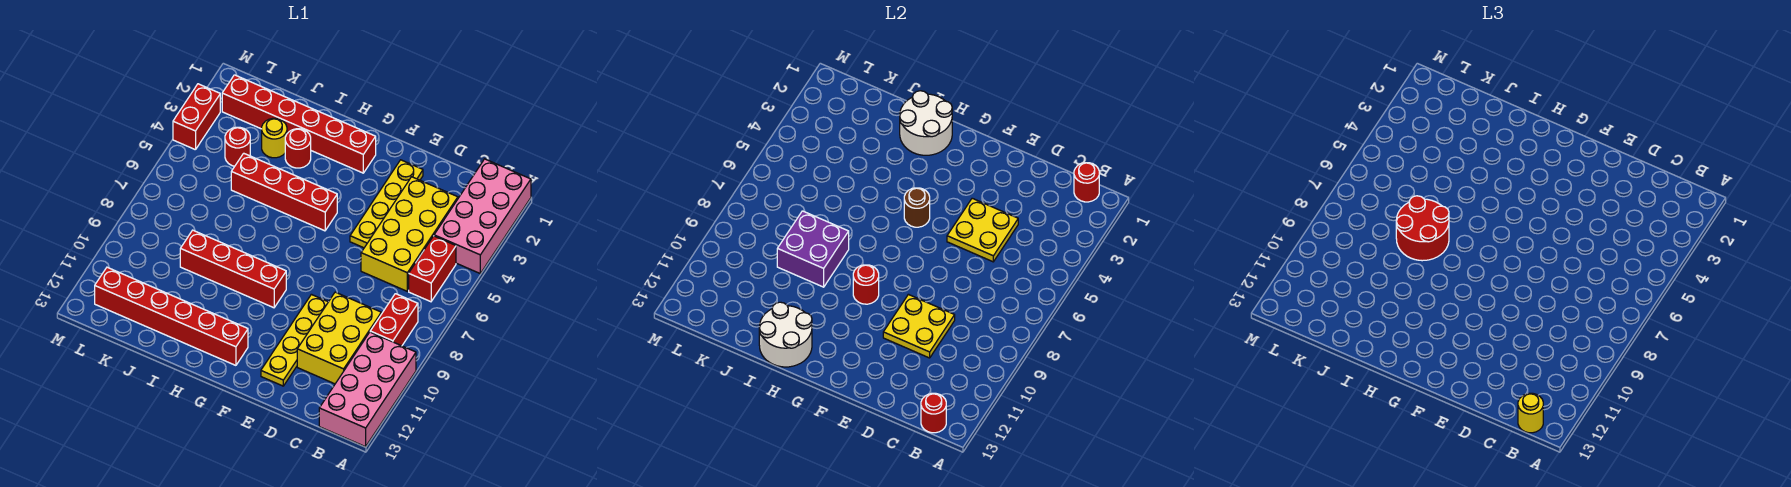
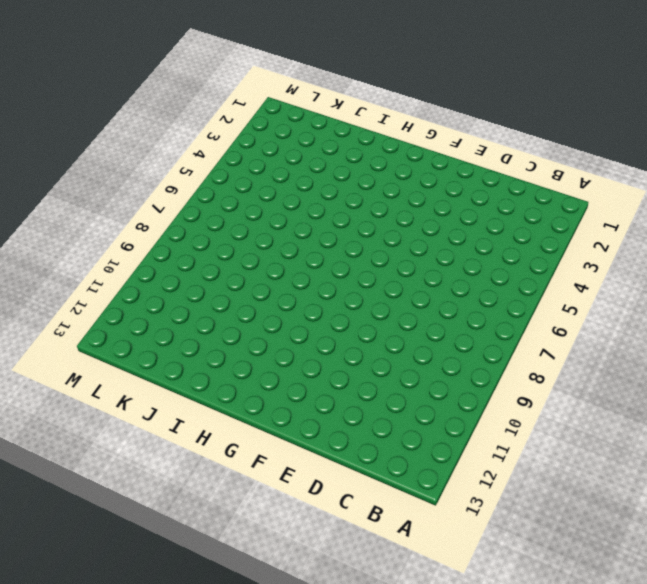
none -> pink 2x4 brick [434,159,531,273]
none -> pink 2x4 brick [319,332,416,447]
none -> red 1x2 brick [409,236,456,302]

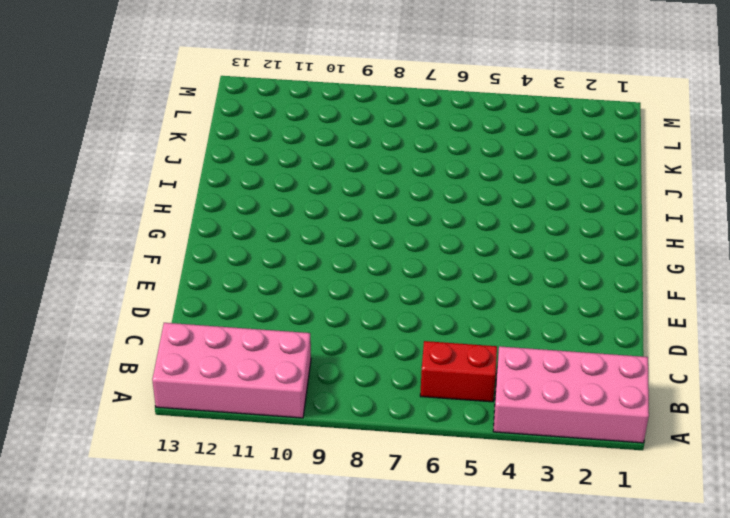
none -> red 1x2 brick [370,294,418,346]
none -> yellow 2x4 brick [361,177,458,291]
none -> yellow 2x3 brick [297,292,381,384]

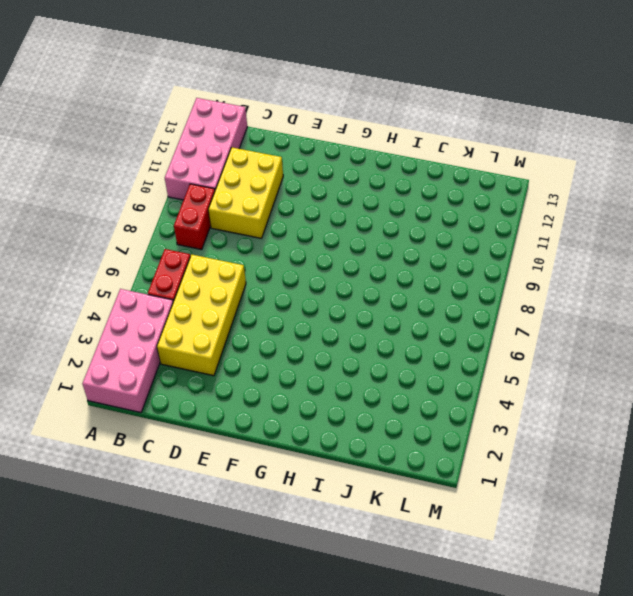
none -> yellow 1x4 plate [350,160,423,248]
none -> yellow 1x4 plate [261,294,328,386]
none -> red 1x6 brick [222,75,376,173]

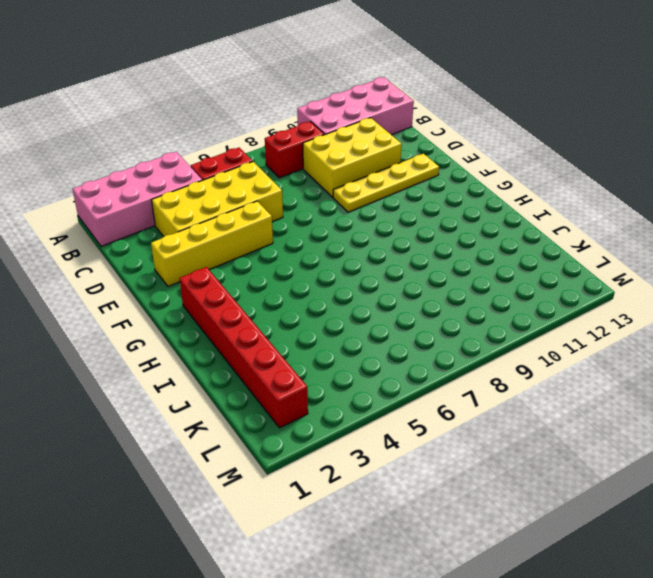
yellow 1x4 brick [151,201,273,286] -> yellow 1x4 plate [350,160,423,248]
none -> red 1x4 brick [231,153,337,231]
none -> red 1x4 brick [180,230,286,308]
none -> red 1x6 brick [95,267,248,365]

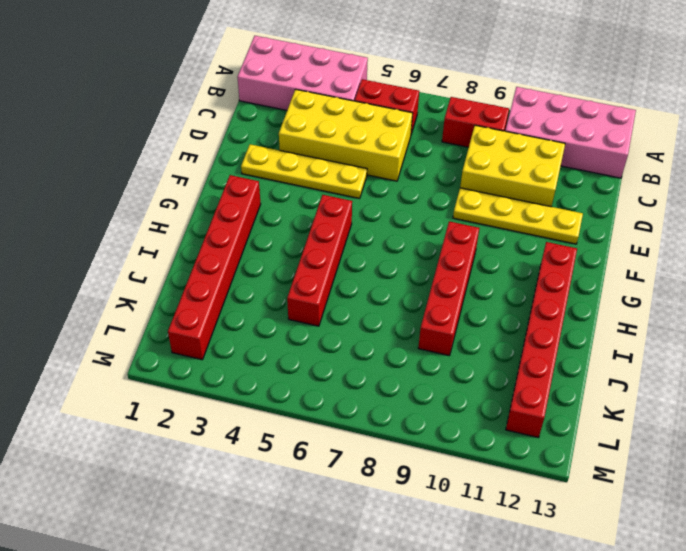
none -> red 1x1 round brick [285,129,311,168]
none -> yellow 1x1 round brick [262,118,287,158]
none -> red 1x1 round brick [225,127,250,166]

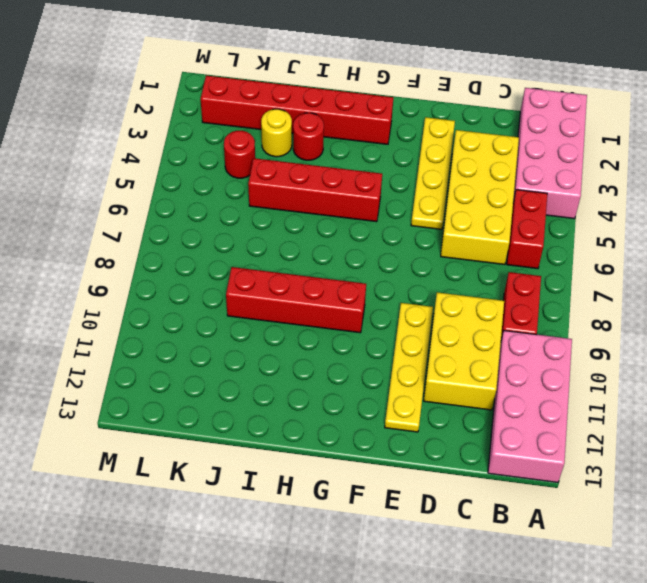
none -> red 1x6 brick [95,267,248,365]
none -> red 1x2 brick [173,84,220,150]
none -> red 1x1 round brick [1074,163,1099,202]

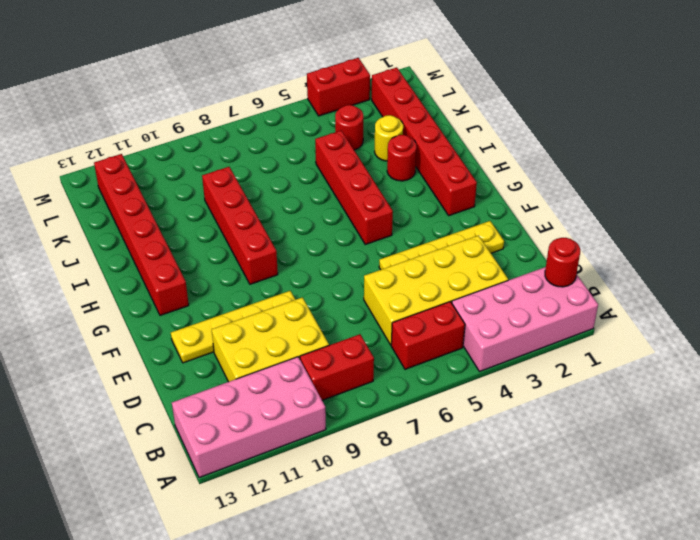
none -> red 1x1 round brick [921,393,946,433]
none -> yellow 2x2 plate [947,198,1018,262]
none -> yellow 2x2 plate [883,294,955,358]

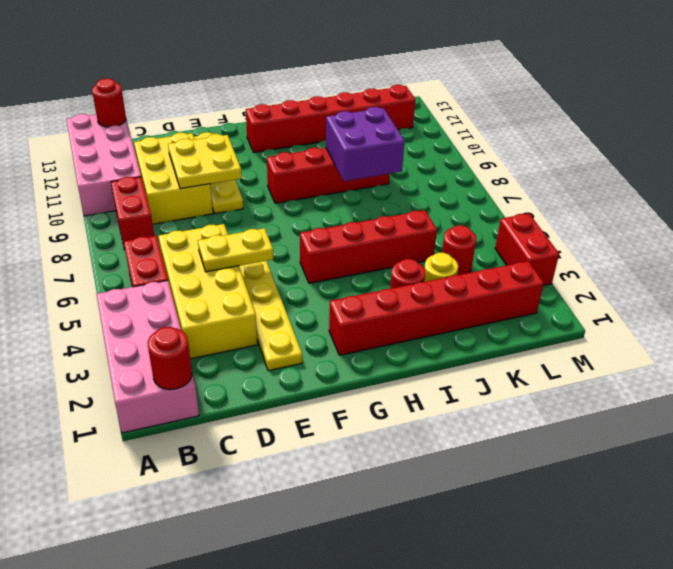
yellow 1x2 plate [198,228,273,272] -> yellow 2x2 plate [947,198,1018,262]
none -> brown 1x1 round brick [904,188,930,227]
none -> red 1x1 round brick [853,265,879,304]
none -> white 2x2 round brick [900,91,952,155]

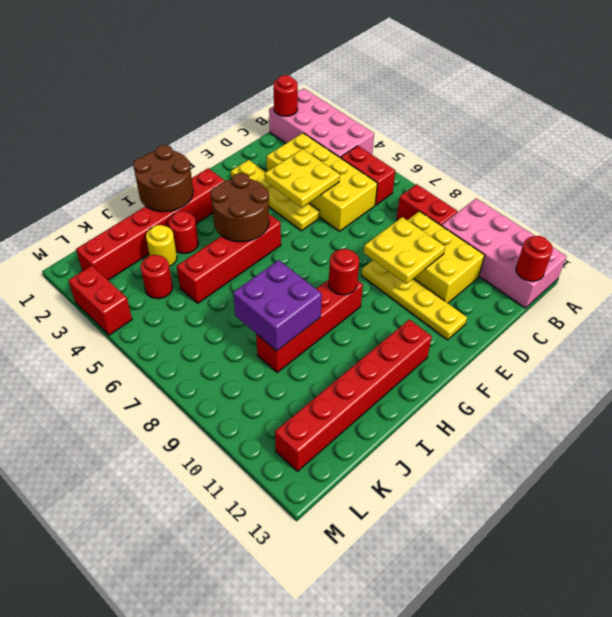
brown 2x2 round brick [210,173,269,242] -> brown 1x1 round brick [904,188,930,227]
brown 2x2 round brick [133,145,193,212] -> white 2x2 round brick [900,91,952,155]
none -> white 2x2 round brick [759,302,812,367]
none -> yellow 1x1 round brick [1518,393,1543,433]
none -> red 2x2 round brick [1396,196,1449,261]

